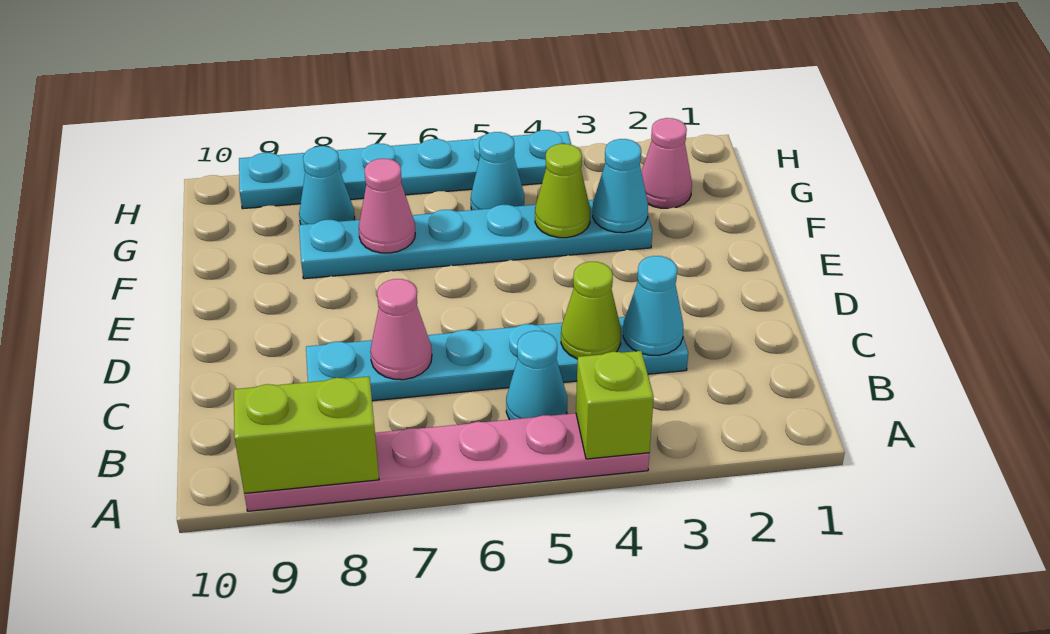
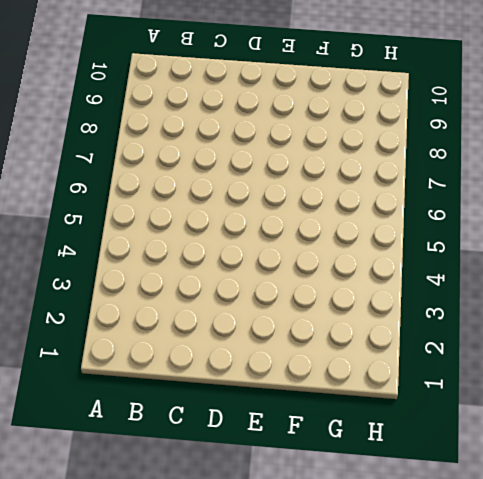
none -> pink 1x6 plate [244,413,649,511]
none -> cyan 1x1 cone [506,331,567,420]
none -> cyan 1x6 plate [306,317,688,401]

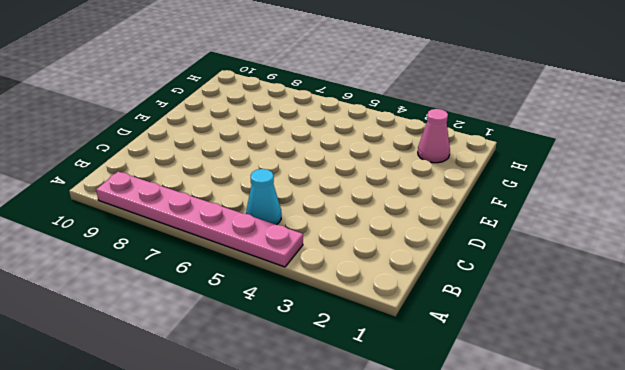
none -> cyan 1x6 plate [306,317,688,401]
none -> cyan 1x6 plate [299,200,652,279]
none -> cyan 1x1 cone [471,132,524,210]

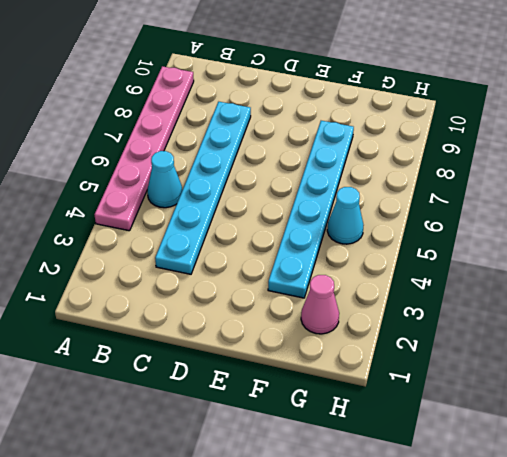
none -> cyan 1x1 cone [299,146,355,225]
none -> cyan 1x6 plate [239,130,571,209]
none -> lime 1x1 brick [576,351,654,459]

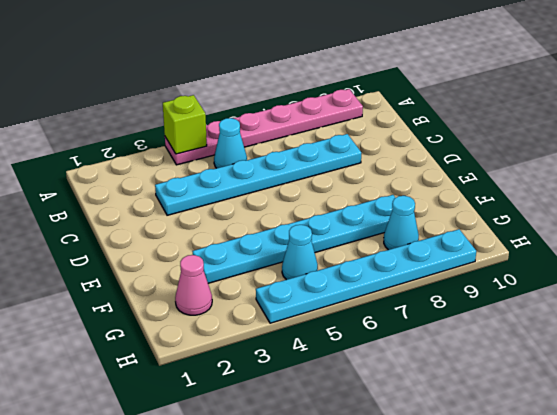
none -> lime 1x2 brick [234,377,379,493]
none -> cyan 1x1 cone [623,256,683,355]
none -> lime 1x1 cone [561,262,621,359]

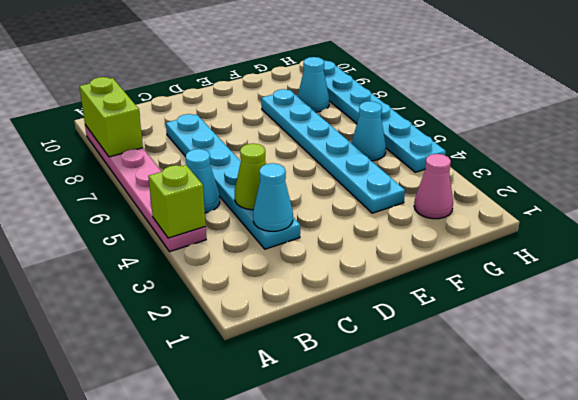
none -> pink 1x1 cone [370,279,432,380]
none -> cyan 1x1 cone [593,139,648,233]
none -> lime 1x1 cone [535,144,590,238]

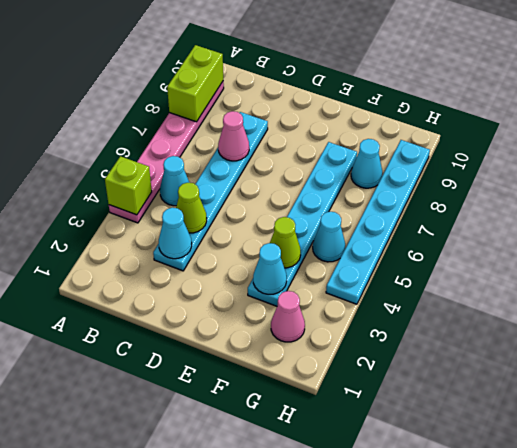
none -> pink 1x1 cone [359,159,415,253]

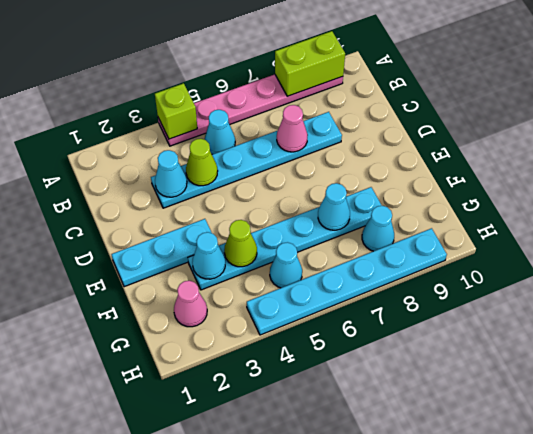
cyan 1x3 plate [111,219,212,287] -> none
cyan 1x1 cone [318,183,350,230] -> pink 1x1 cone [359,159,415,253]

